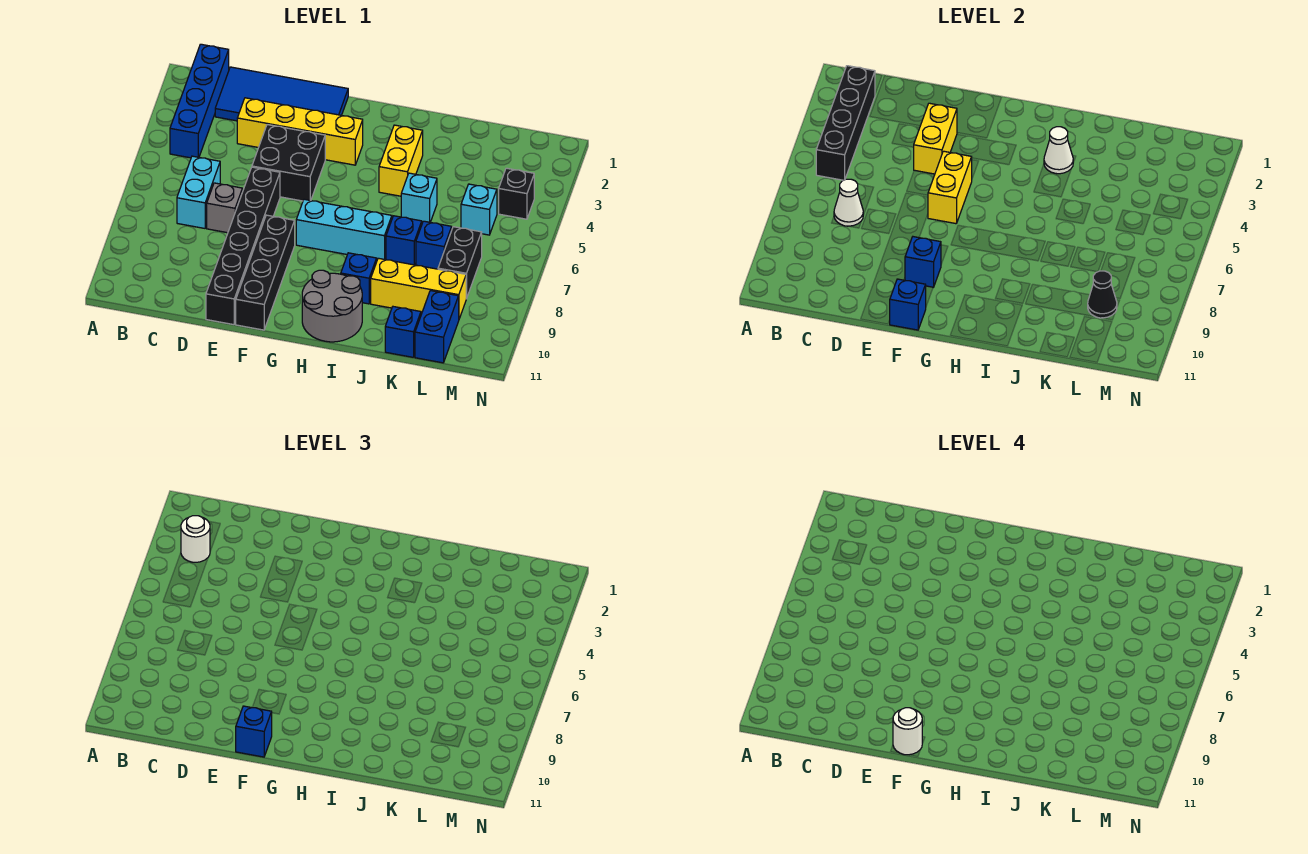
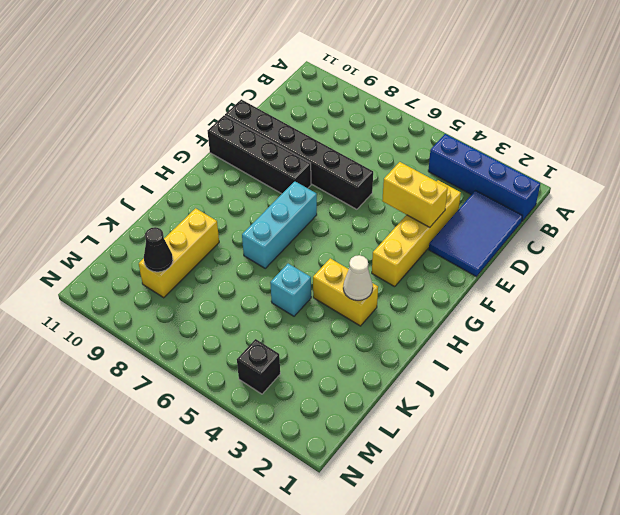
blue 2x3 tile [429,191,523,277] -> blue 2x4 tile [215,67,348,121]
none -> cyan 1x2 brick [177,156,220,228]
none -> grey 1x1 brick [207,183,242,233]
none -> black 2x2 brick [252,125,325,201]
none -> grey 2x2 round brick [302,270,362,342]

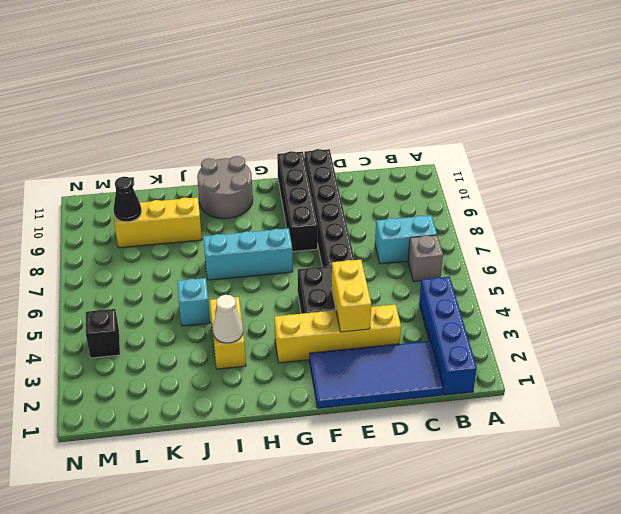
grey 1x1 brick [408,235,443,282] -> grey 1x1 brick moved to [207,183,242,233]
cyan 1x2 brick [375,215,437,264] -> cyan 1x2 brick turned to [177,156,220,228]
none -> blue 1x1 brick [341,253,377,304]
none -> blue 1x1 brick [386,216,422,265]
none -> blue 1x1 brick [416,221,452,269]
none -> blue 1x1 brick [385,307,421,357]

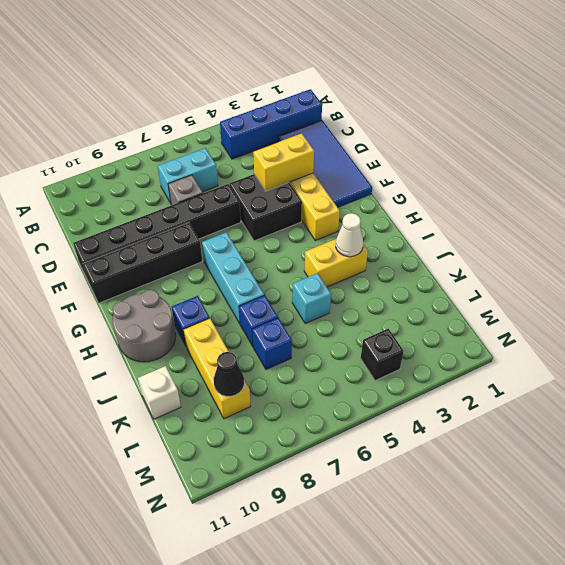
white 1x1 brick [138,366,181,419] -> blue 1x1 brick [385,307,421,357]
none -> cyan 1x1 brick [461,184,497,235]
none -> black 1x2 brick [438,227,482,299]
none -> blue 1x2 brick [415,291,459,363]
none -> black 1x4 brick [816,66,875,180]

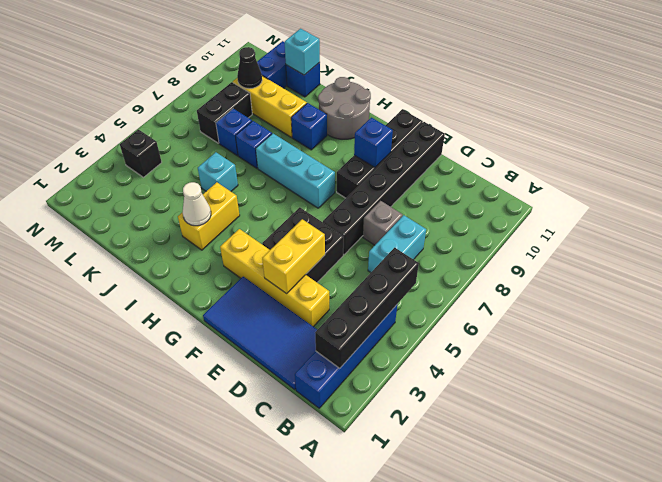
cyan 1x1 brick [285,29,320,75] -> cyan 1x1 brick moved to [461,184,497,235]
none -> white 1x1 cone [834,179,863,226]
none -> yellow 1x2 brick [928,151,972,224]
none -> blue 1x1 brick [889,279,926,330]
none -> white 1x1 round brick [181,516,210,562]

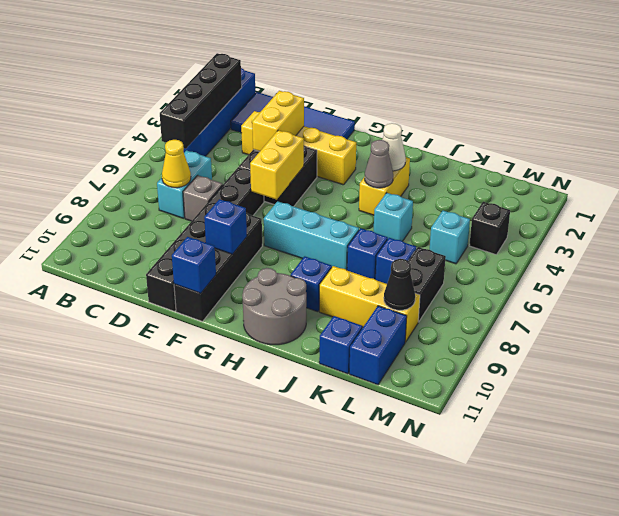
yellow 1x1 cone [162,140,191,188] -> white 1x1 cone [834,179,863,226]
grey 1x1 cone [365,140,393,188] -> none
none -> white 1x1 round brick [181,516,210,562]
none -> blue 1x1 brick [236,706,272,757]
none -> white 1x1 round brick [893,708,922,755]

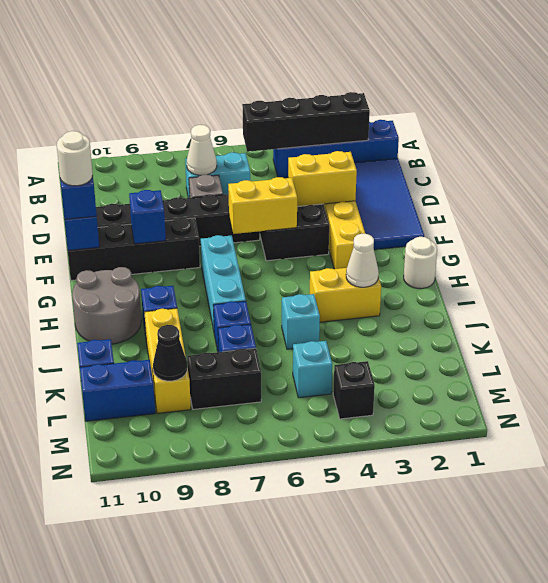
white 1x1 round brick [404,237,437,289] -> white 1x1 round brick moved to [181,516,210,562]

